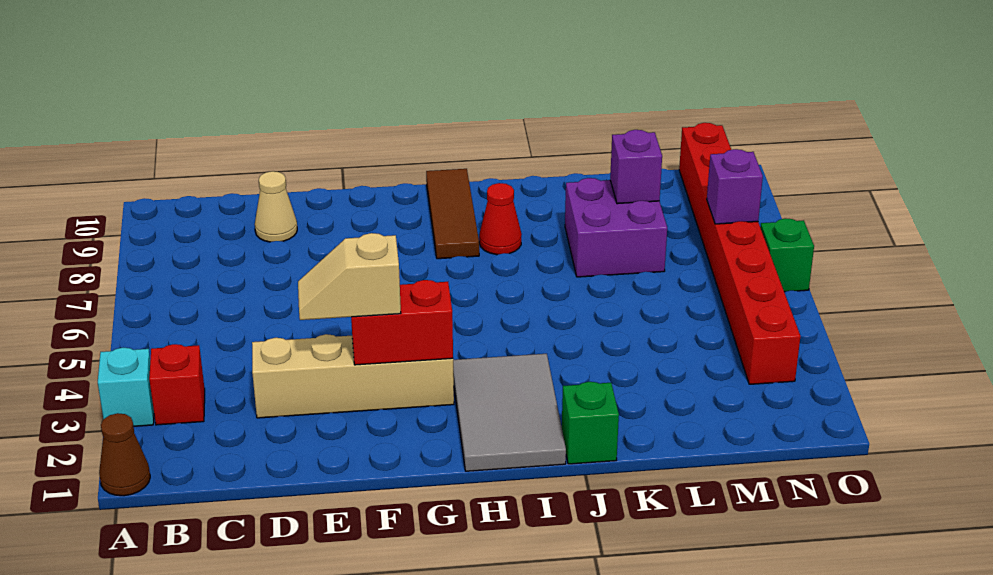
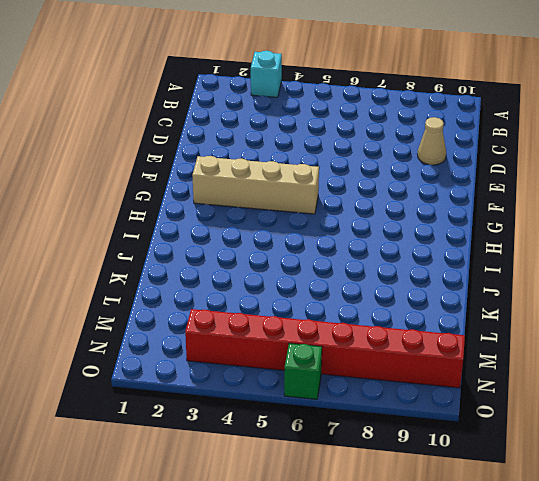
tan 1x4 brick [192,156,319,214] -> tan 1x4 brick turned to [252,334,454,418]
none -> brown 1x1 cone [99,413,150,496]
none -> red 1x1 brick [149,344,205,425]
none -> grey 2x3 tile [453,354,566,471]

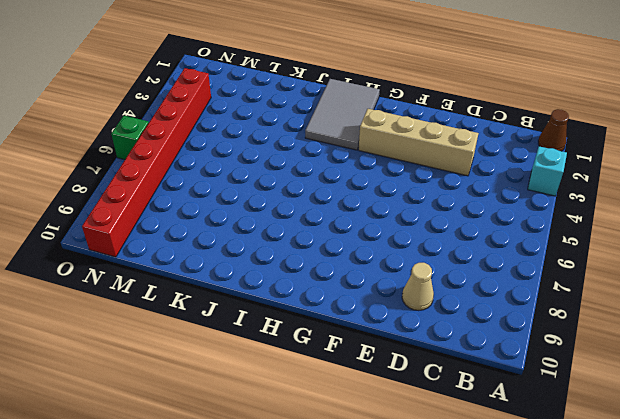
none -> red 1x1 brick [149,344,205,425]
none -> brown 1x3 tile [426,169,479,259]
none -> red 1x1 cone [479,183,522,255]

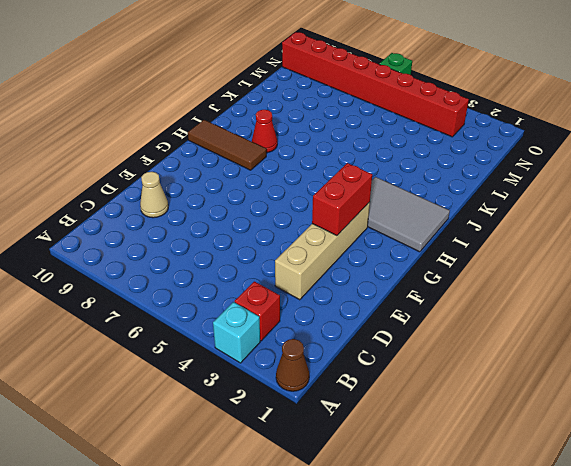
none -> green 1x1 brick [562,382,619,464]
none -> purple 2x2 brick [565,178,667,277]
none -> purple 1x1 brick [610,130,662,204]

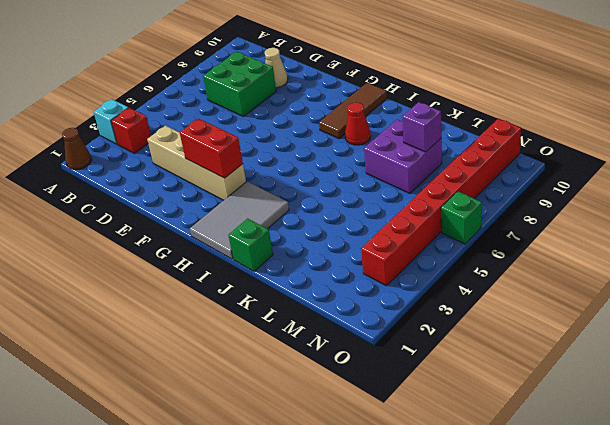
green 2x2 brick [203,52,276,116] -> none
none -> purple 1x1 brick [707,149,763,224]
none -> tan 1x2 slope [298,233,401,320]

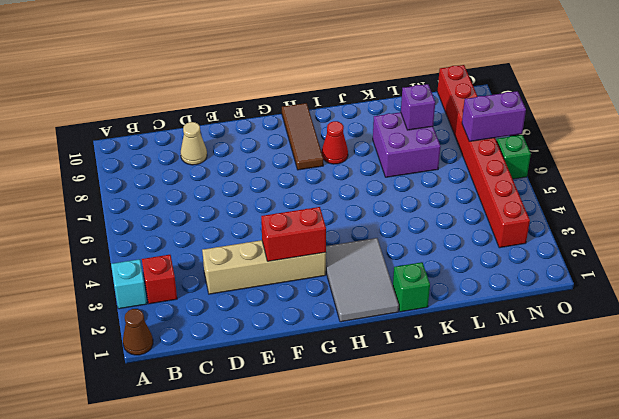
purple 1x2 brick [462,91,526,141] -> purple 1x1 brick [707,149,763,224]
none -> tan 1x2 slope [298,233,401,320]

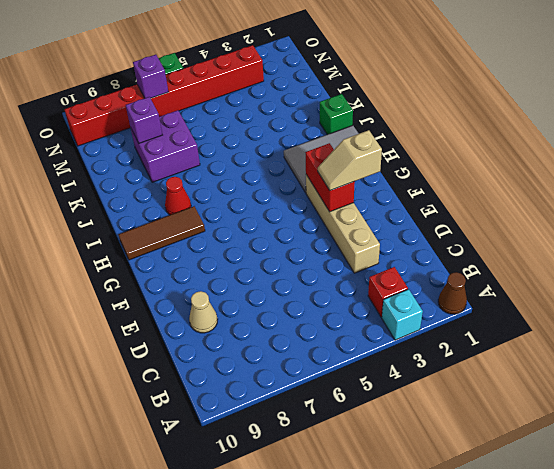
tan 1x2 slope [318,130,382,190] -> tan 1x2 slope turned to [298,233,401,320]

